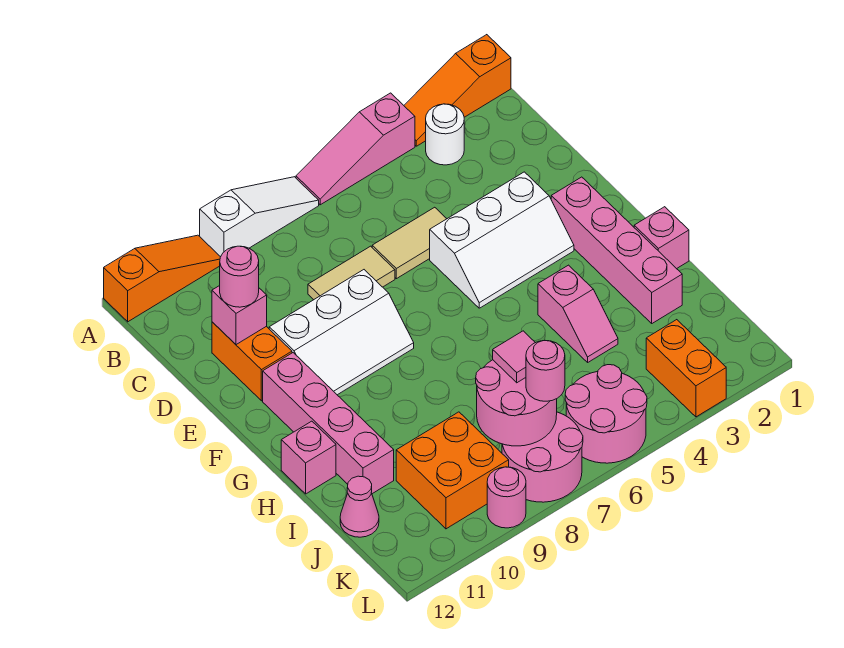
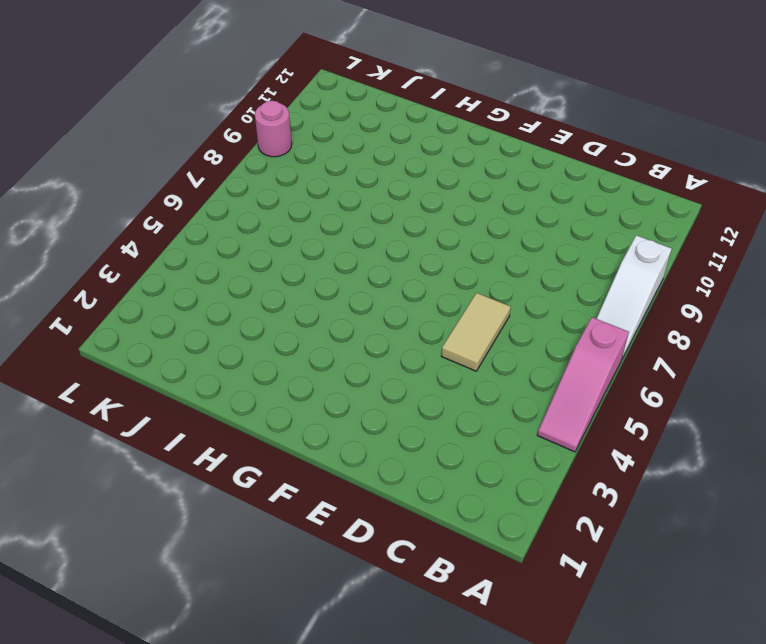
pink 1x3 slope [537,317,629,452] -> pink 1x3 slope turned to [296,93,415,205]
none -> orange 1x3 slope [404,35,511,146]
none -> orange 1x3 slope [104,235,220,322]
none -> white 1x1 round brick [426,104,464,165]

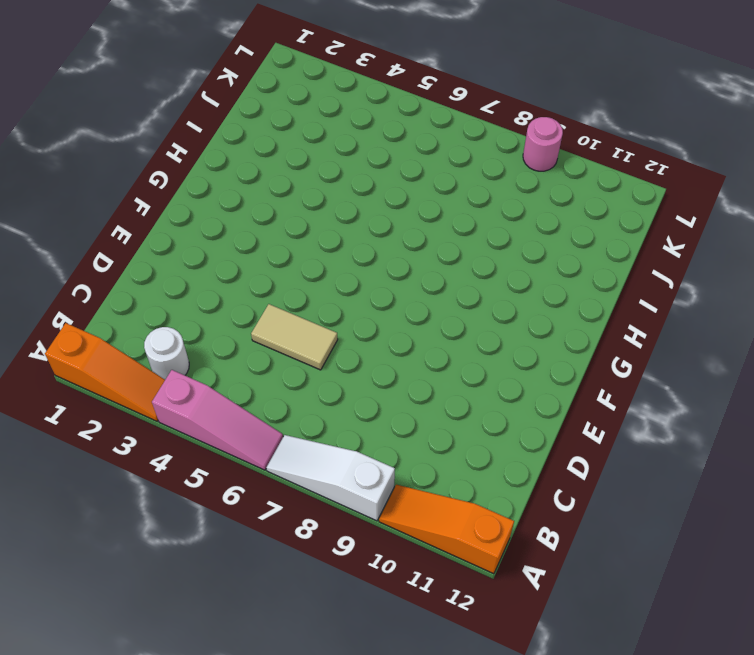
none -> tan 1x2 tile [308,246,395,300]
none -> orange 1x2 brick [212,322,292,401]
none -> white 2x3 slope [430,172,574,308]

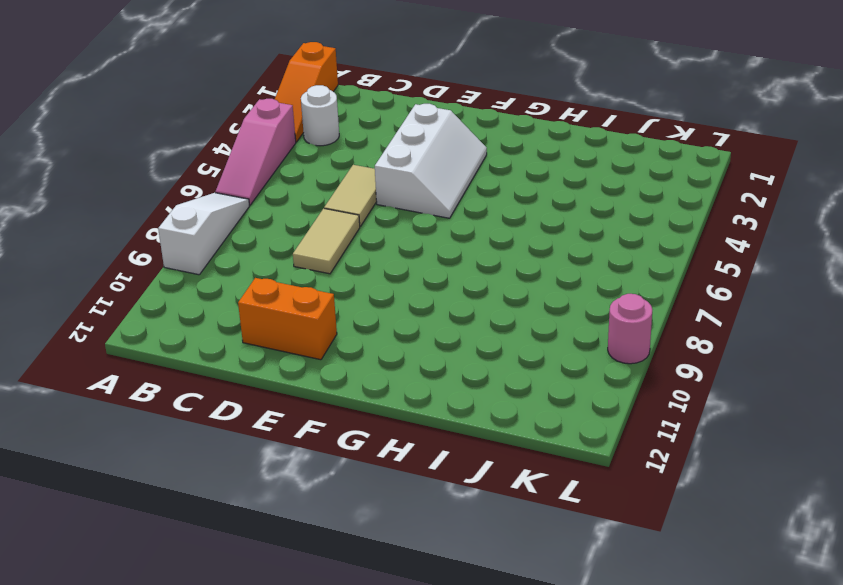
none -> orange 1x3 slope [104,235,220,322]
none -> white 2x3 slope [269,270,414,395]
none -> pink 1x4 brick [551,177,682,323]

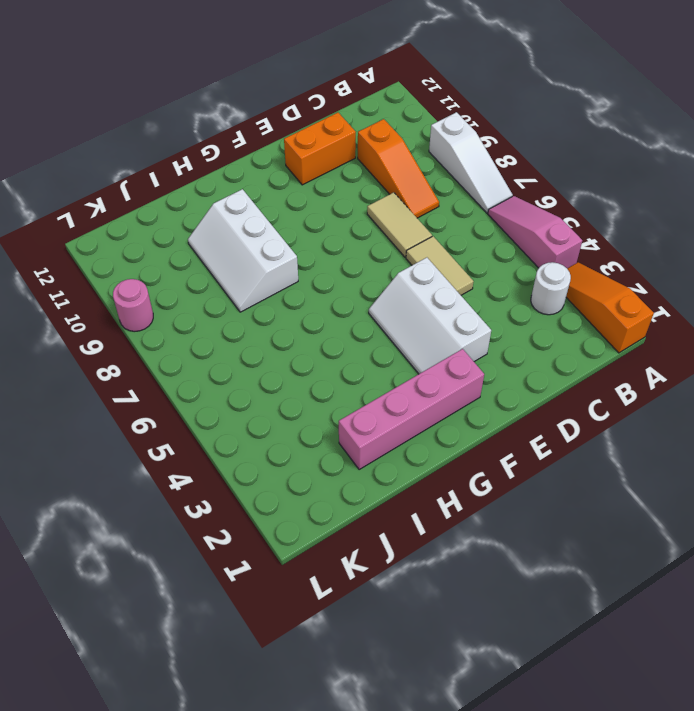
orange 1x3 slope [358,119,439,218] -> orange 1x3 slope moved to [104,235,220,322]
white 2x3 slope [188,189,298,312] -> white 2x3 slope moved to [269,270,414,395]
none -> pink 1x4 brick [263,353,394,494]
none -> pink 1x1 brick [634,207,689,269]
none -> pink 1x2 slope [538,265,618,362]

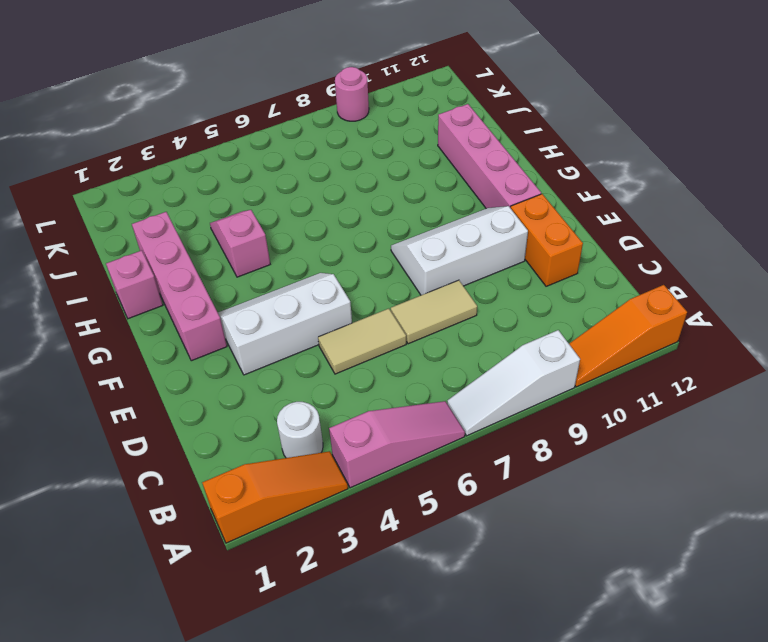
none -> pink 1x1 brick [281,421,336,494]
none -> orange 2x2 brick [396,412,509,529]
none -> pink 1x1 cone [340,476,379,537]

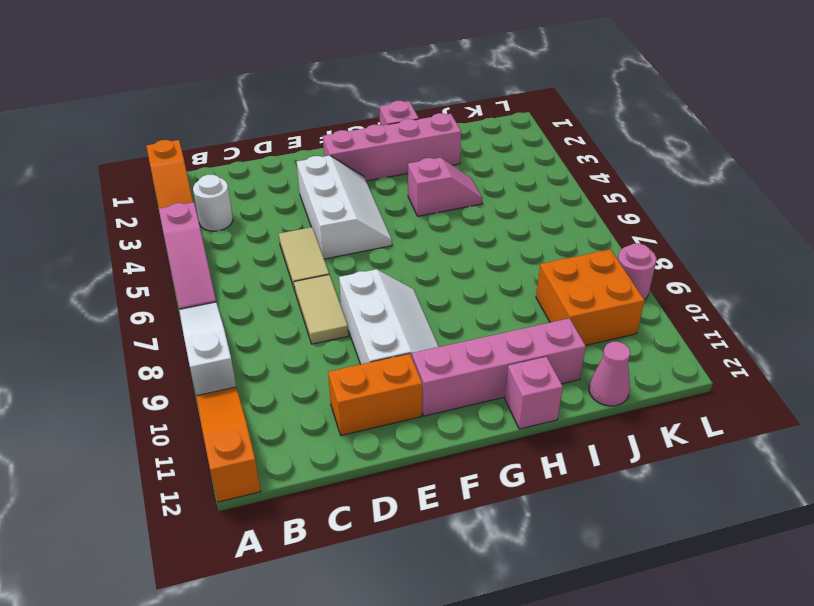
none -> orange 1x2 brick [646,320,726,417]
none -> pink 2x2 round brick [565,365,647,463]
none -> pink 2x2 round brick [502,412,583,502]

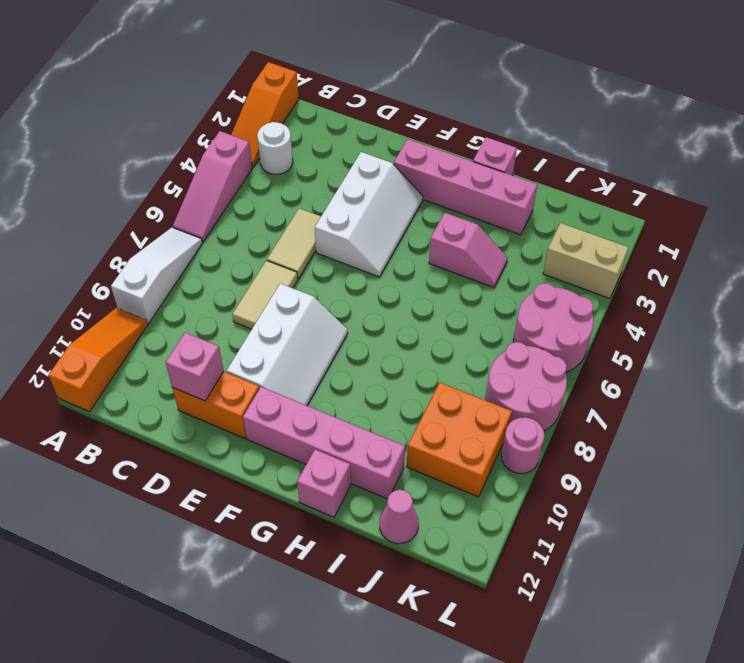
tan 1x2 brick [543,223,629,298] -> orange 1x2 brick [646,320,726,417]
none -> pink 2x2 round brick [476,360,557,446]
none -> pink 1x1 round brick [220,246,259,307]
none -> pink 1x1 tile [493,331,535,383]

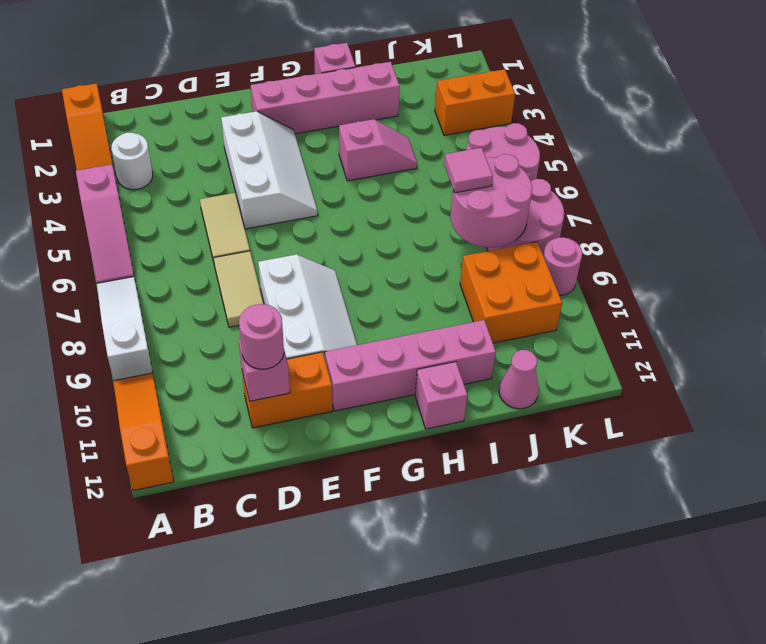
none -> pink 1x1 round brick [526,340,565,401]

